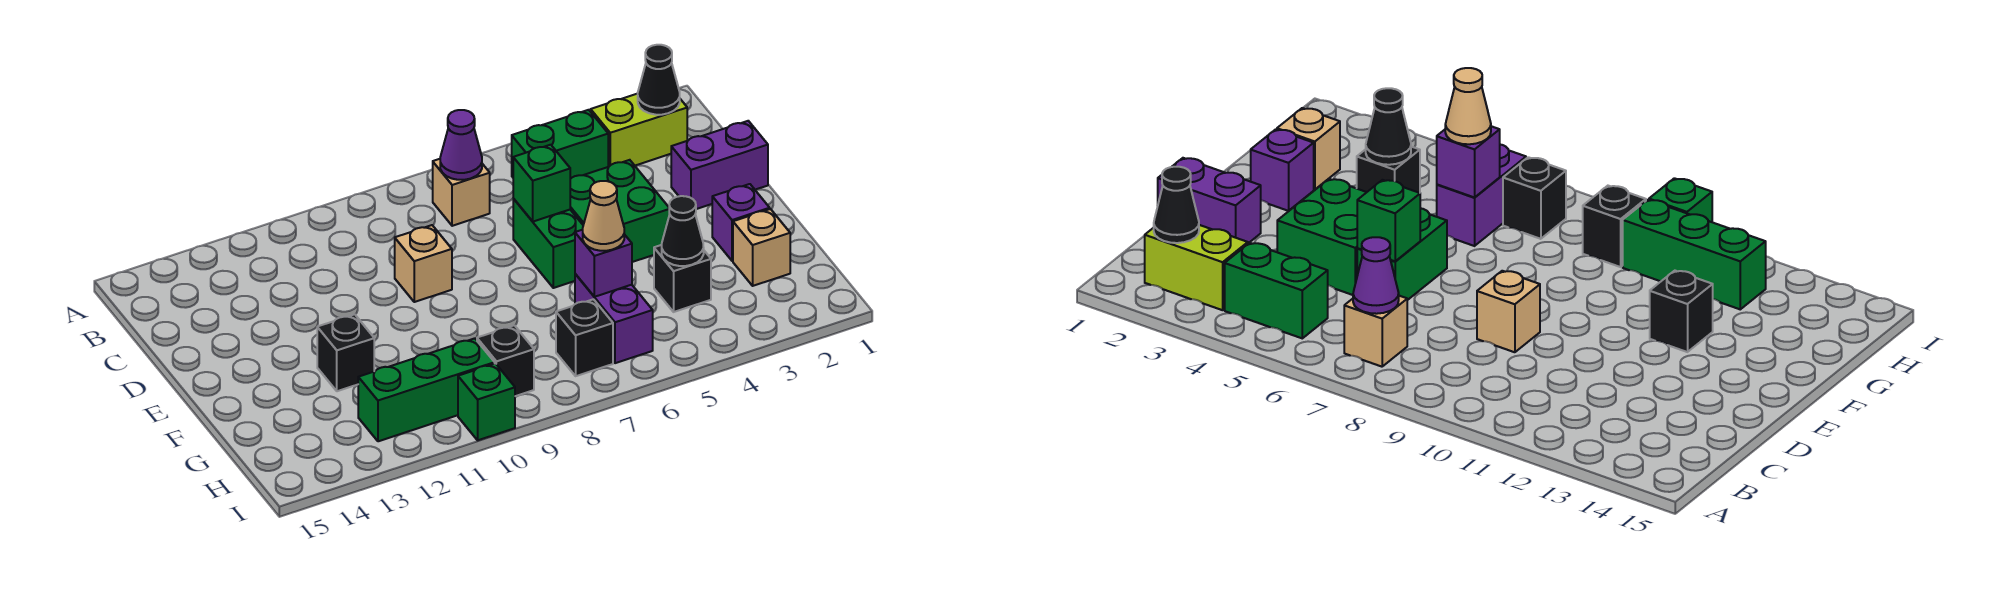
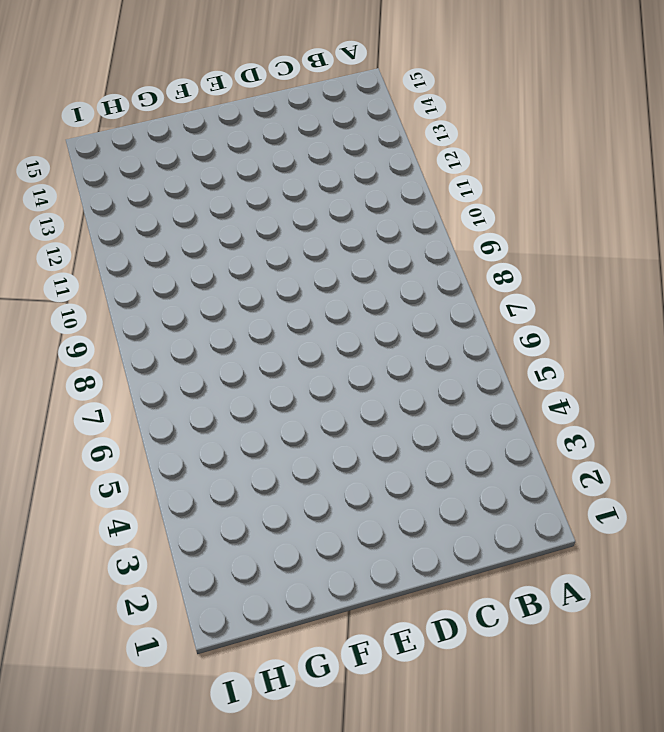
none -> lime 1x2 brick [591,94,687,167]
none -> green 1x2 brick [512,110,608,179]
none -> tan 1x1 brick [433,159,490,226]

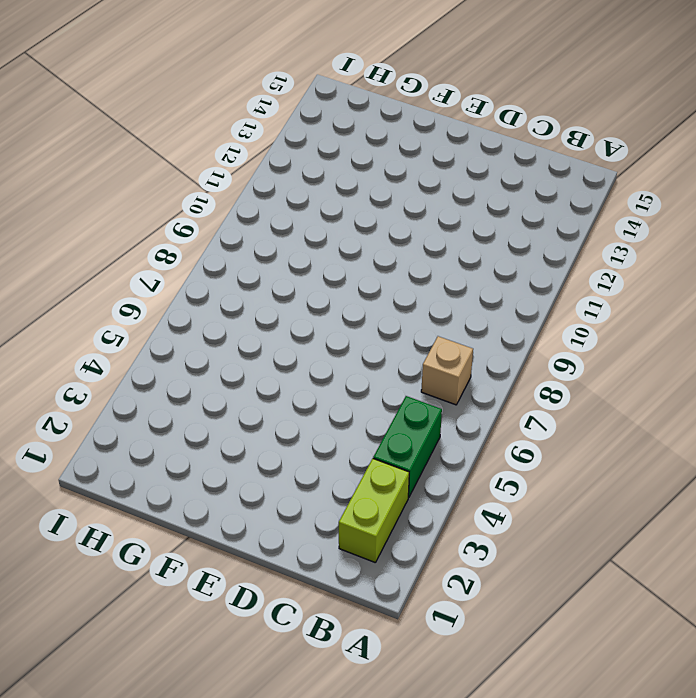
none -> purple 1x2 brick [671,121,768,209]
none -> green 2x2 brick [570,160,670,262]
none -> green 1x2 brick [513,199,583,288]

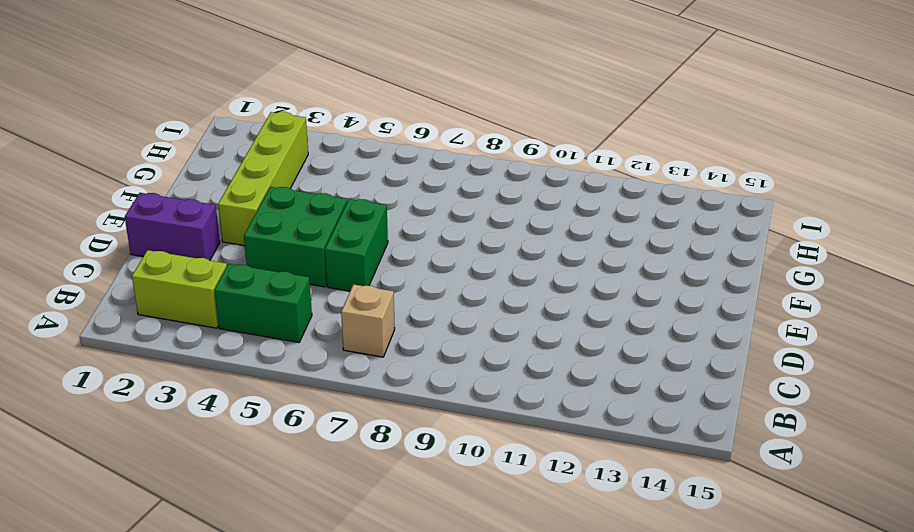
lime 1x4 brick [218,112,308,246] -> none
none -> tan 1x1 brick [395,225,452,302]
none -> purple 1x1 brick [712,184,770,261]
none -> black 1x1 brick [317,314,374,391]

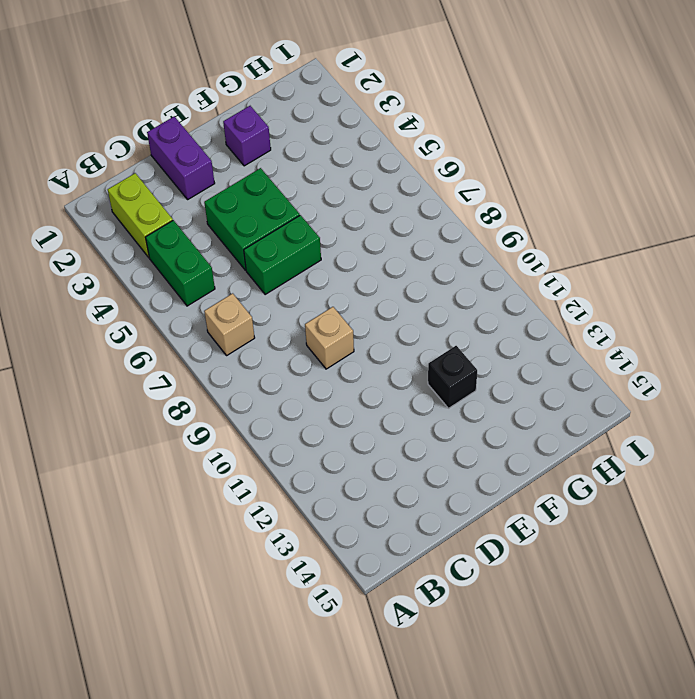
none -> tan 1x1 brick [733,209,790,286]
none -> black 1x1 brick [654,245,711,312]
none -> purple 1x2 brick [575,274,653,363]

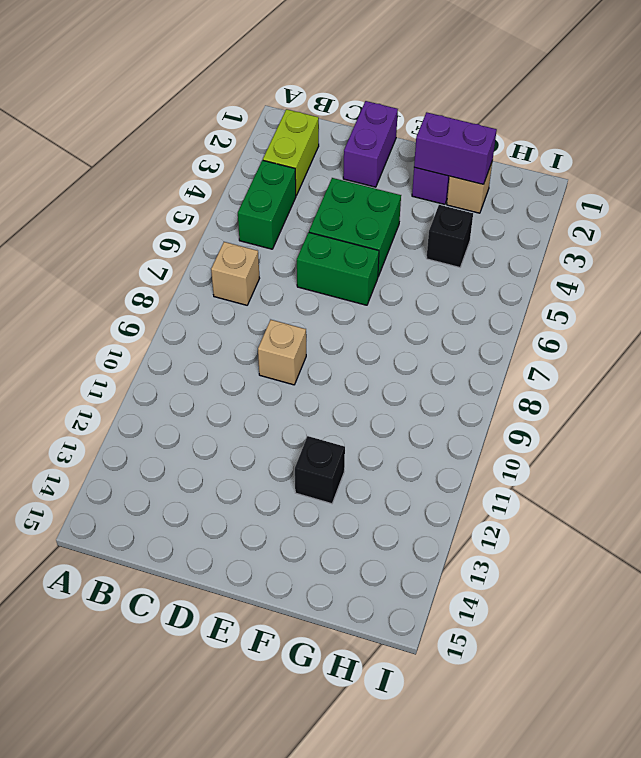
purple 1x2 brick [414,112,497,184] -> purple 1x2 brick moved to [575,274,653,363]
none -> black 1x1 brick [556,299,613,376]
none -> black 1x1 brick [477,325,534,396]
none -> green 1x3 brick [358,338,495,441]

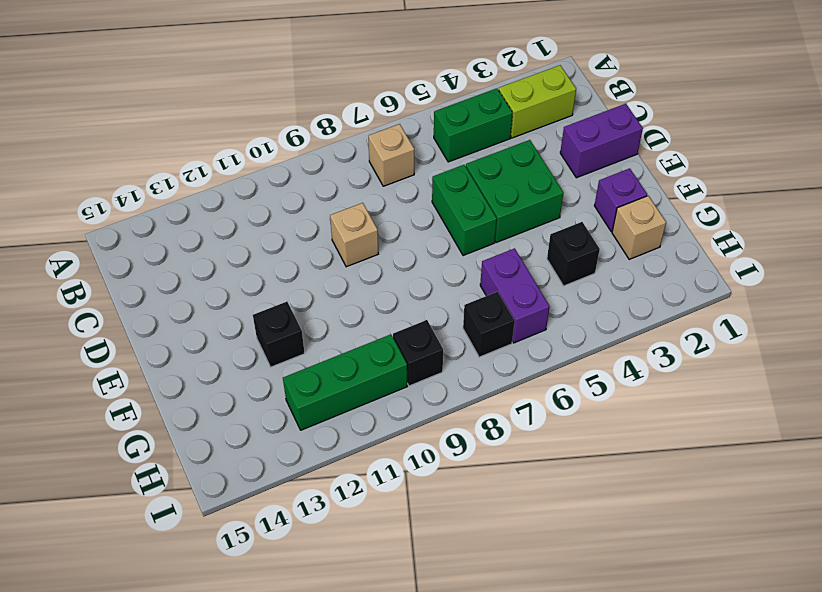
none -> green 1x1 brick [458,364,515,440]
none -> black 1x1 cone [638,45,680,115]
none -> purple 1x1 cone [440,110,482,180]

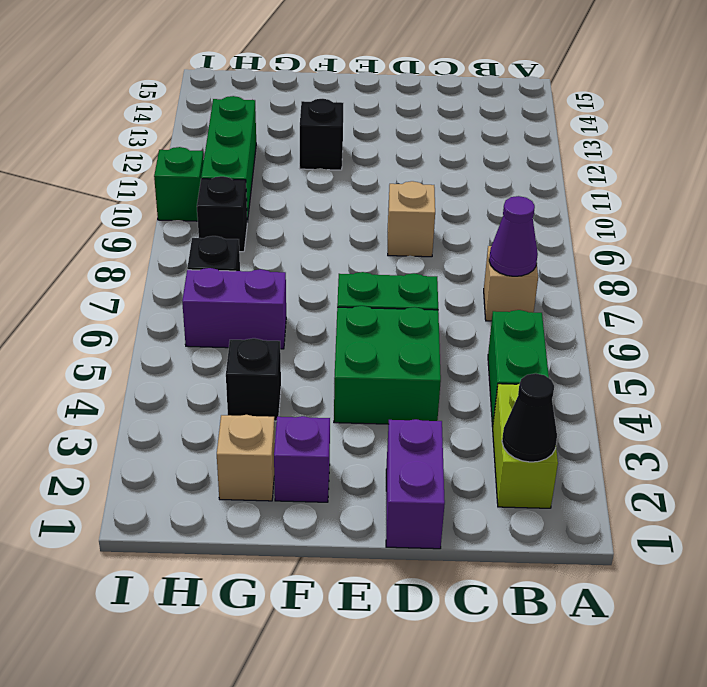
none -> green 1x1 brick [513,145,570,222]
none -> black 1x1 cone [662,196,704,266]
none -> purple 1x1 brick [575,230,632,297]

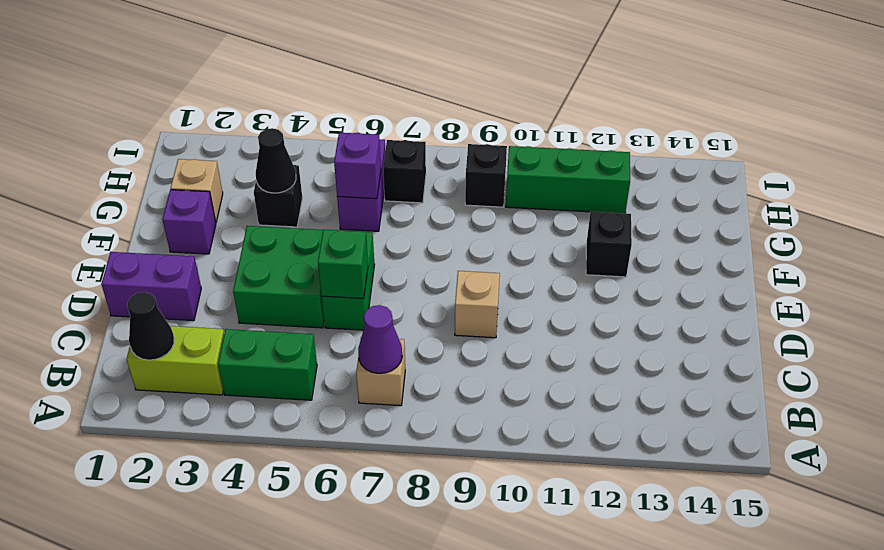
none -> green 1x1 brick [458,364,515,440]
none -> tan 1x1 cone [583,181,624,251]

